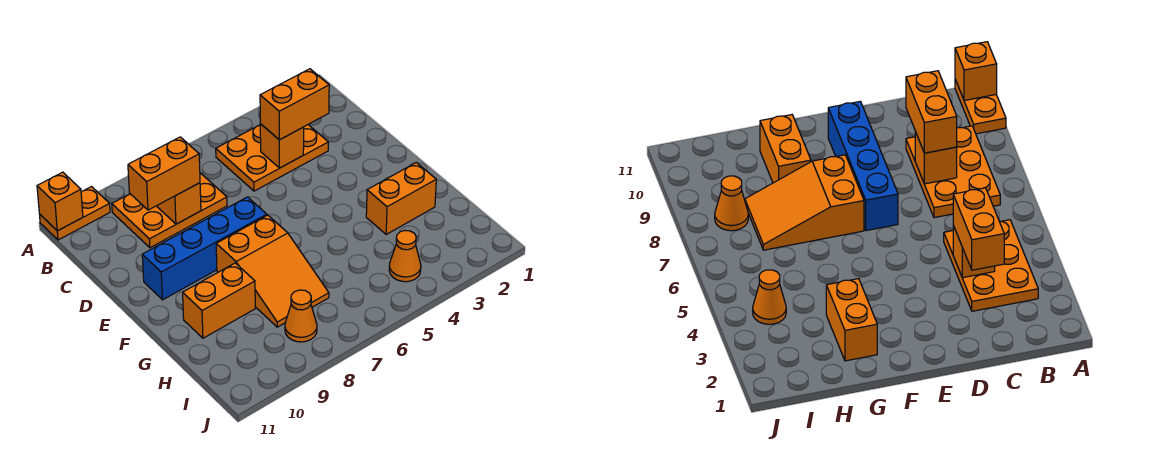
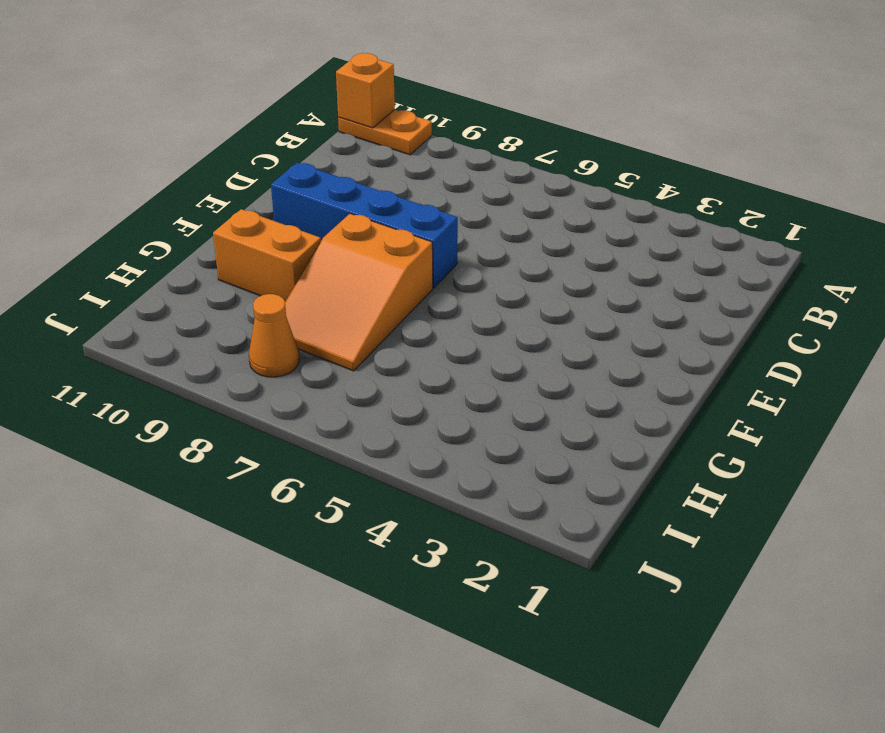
none -> orange 2x3 plate [216,125,328,191]
none -> orange 2x3 plate [112,173,227,248]
none -> orange 1x2 brick [366,163,436,235]

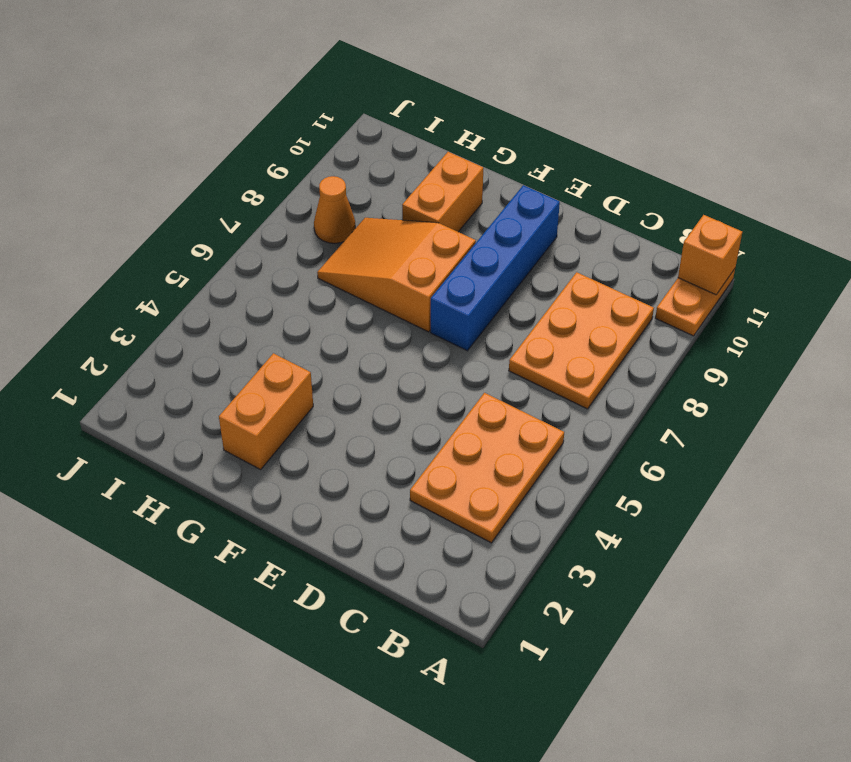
none -> orange 1x1 cone [389,230,421,282]
none -> orange 1x1 brick [260,124,304,168]
none -> orange 1x1 brick [157,183,201,224]

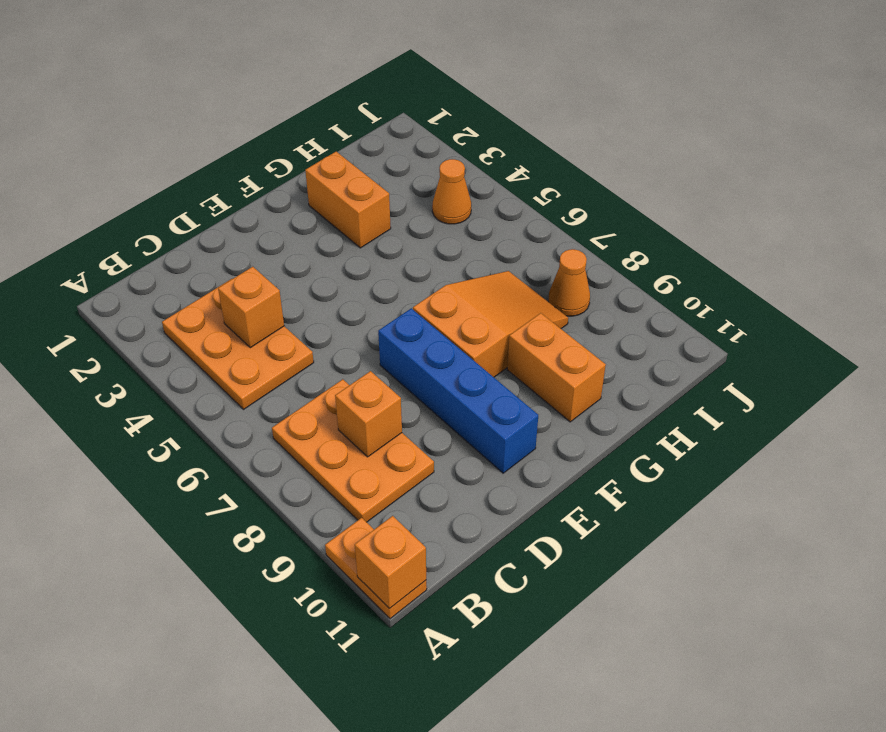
none -> orange 1x2 brick [260,69,329,140]
none -> orange 1x2 brick [128,137,200,210]

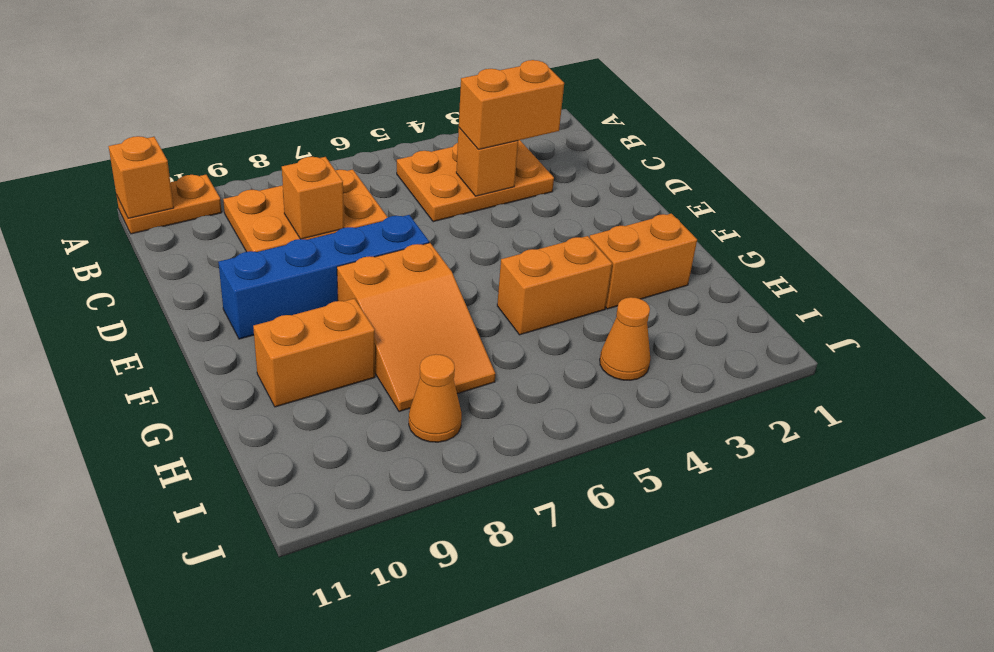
orange 1x2 brick [497,236,612,335] -> orange 1x2 brick moved to [128,137,200,210]

